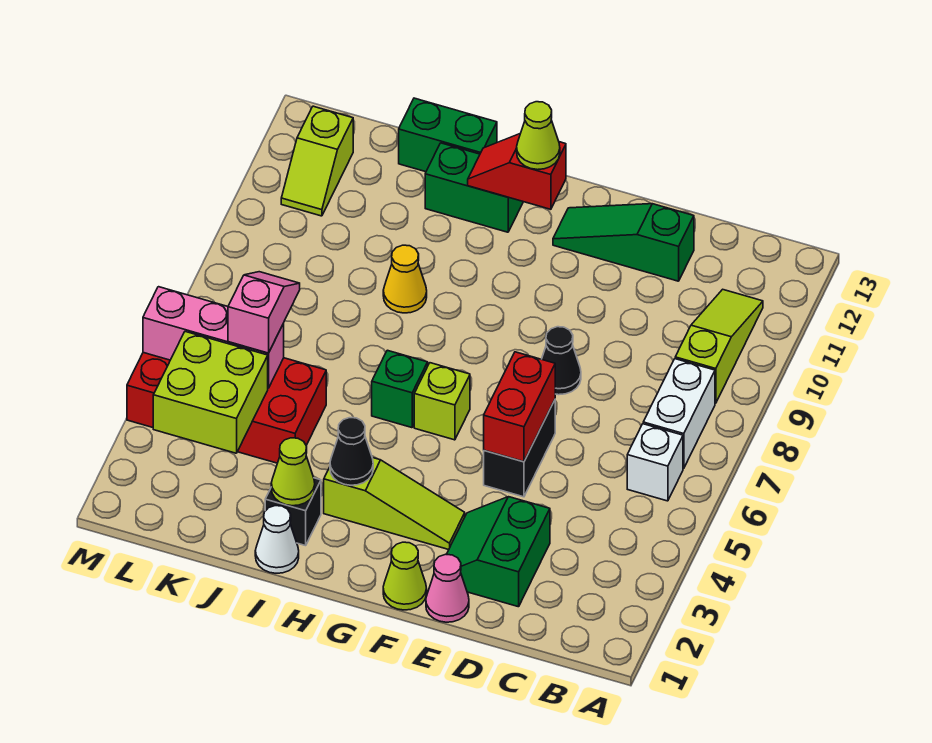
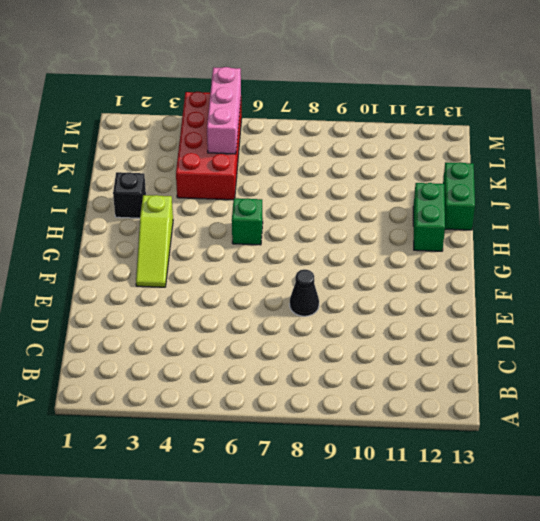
none -> white 1x1 brick [627,424,683,501]
none -> white 1x2 brick [643,359,715,468]
none -> lime 1x3 slope [675,289,763,403]

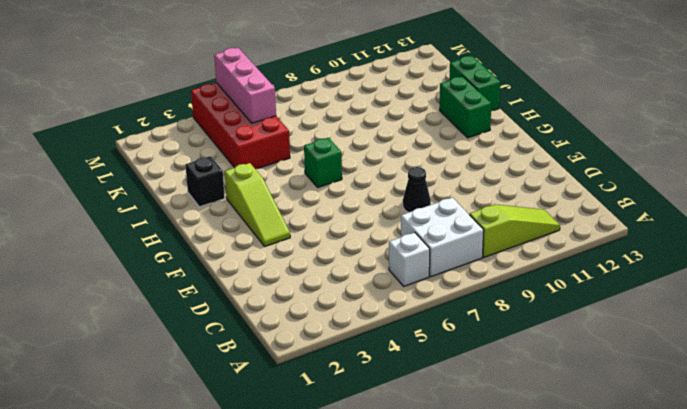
white 2x2 brick [401,198,484,277] -> white 1x2 brick [643,359,715,468]
none -> green 2x2 slope [446,497,550,607]
none -> green 1x3 slope [553,204,694,281]
none -> pink 1x1 cone [426,554,469,622]

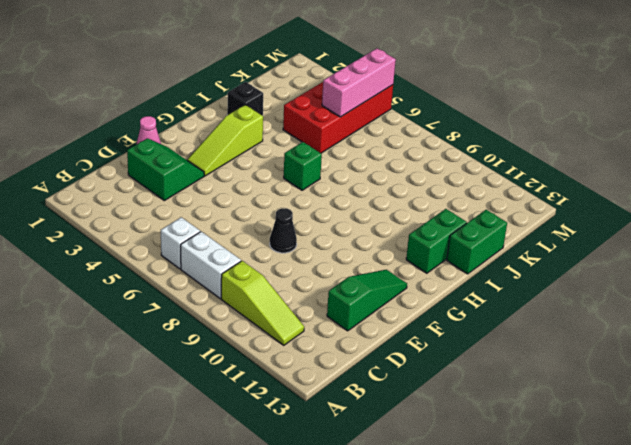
none -> black 1x2 brick [484,400,555,497]
none -> lime 1x1 cone [383,542,427,610]
none -> lime 1x1 brick [414,363,470,440]

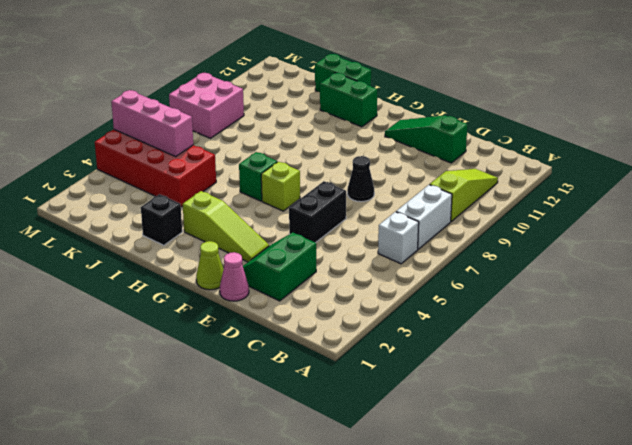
pink 2x2 brick [169,73,244,138] -> none
none -> white 1x1 cone [255,506,299,573]
none -> yellow 1x1 cone [383,245,427,313]
none -> lime 1x2 slope [281,106,353,216]

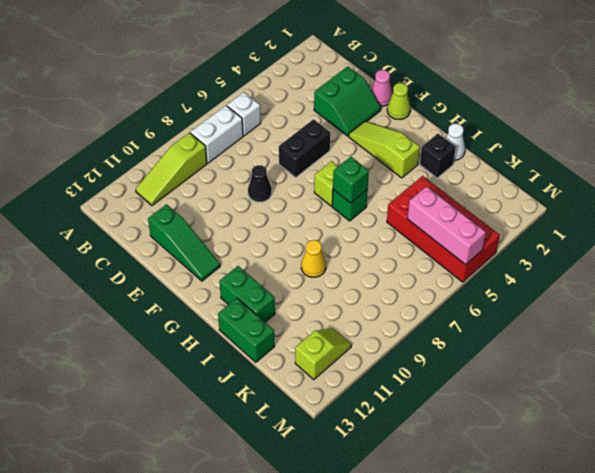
green 1x1 brick [333,157,369,203] -> none
none -> red 1x2 brick [484,352,555,462]
none -> red 1x2 slope [468,134,566,209]
none -> black 1x1 cone [330,418,373,485]

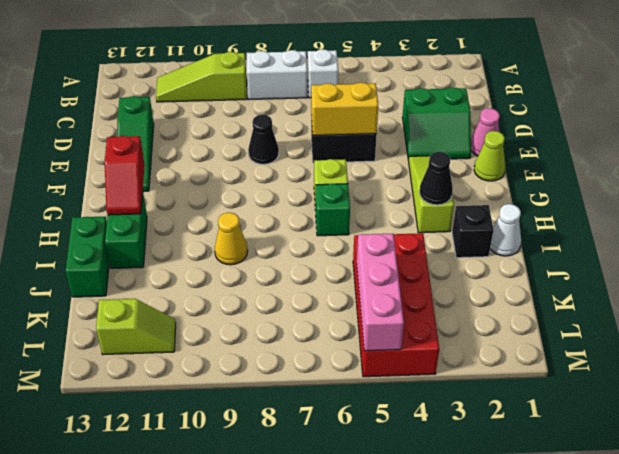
yellow 1x2 brick [311,83,378,135] -> red 1x2 brick [484,352,555,462]
none -> lime 1x1 cone [271,438,315,506]
none -> lime 2x2 brick [153,332,268,453]
none -> lime 1x1 cone [517,102,560,170]

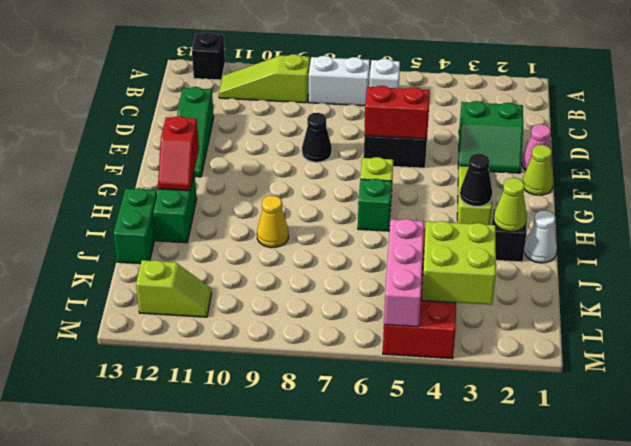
black 1x1 brick [192,32,225,80] -> none
none -> lime 1x1 cone [517,102,560,170]
none -> pink 1x2 slope [228,272,300,353]

